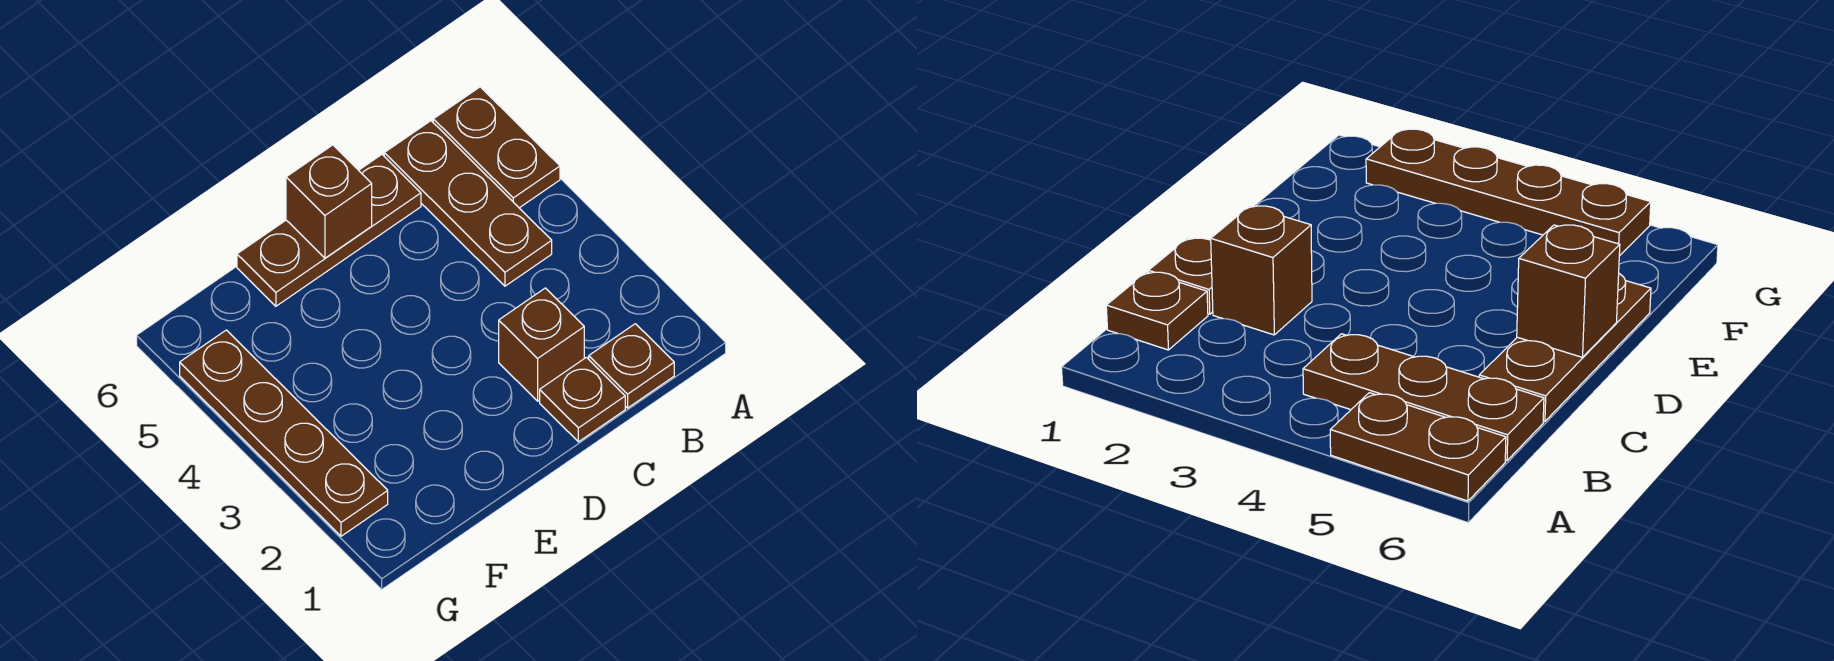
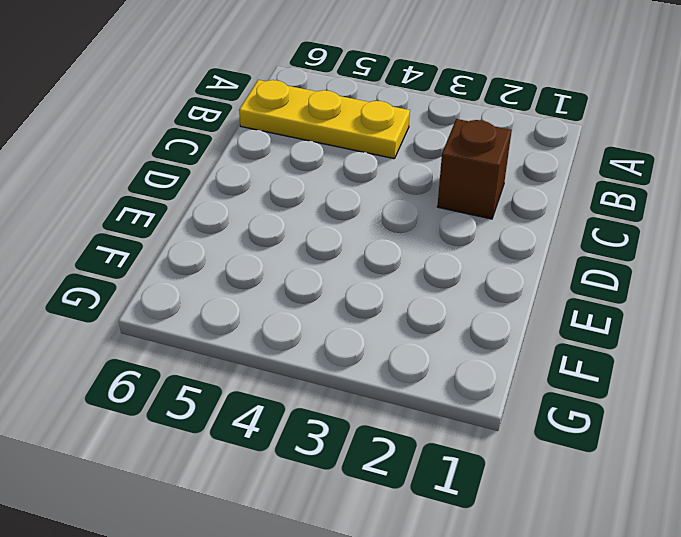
yellow 1x3 plate [239,80,410,159] -> brown 1x3 plate [384,121,552,286]
none -> brown 1x2 plate [433,87,560,208]
none -> brown 1x1 plate [589,324,674,408]

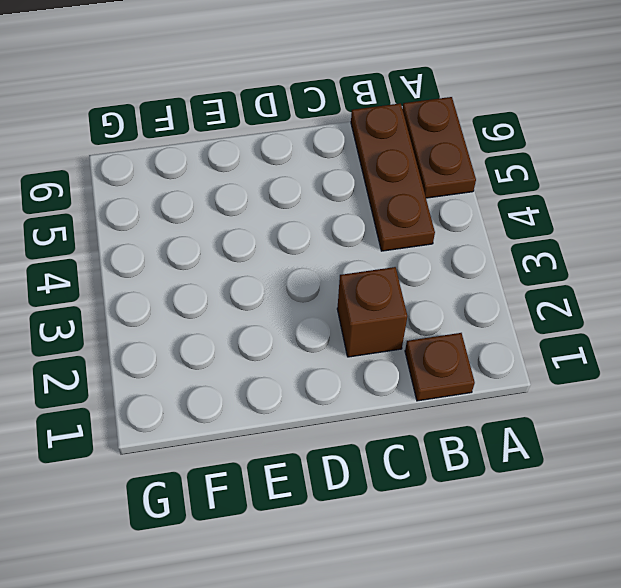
none -> brown 1x1 plate [540,357,625,442]
none -> brown 1x3 plate [237,155,421,306]

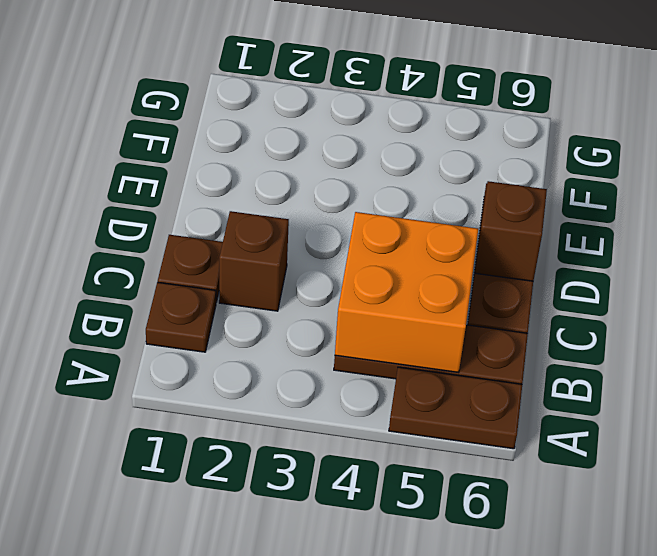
orange 2x2 brick [335,212,478,373] -> none
none -> brown 1x4 plate [180,330,388,536]

